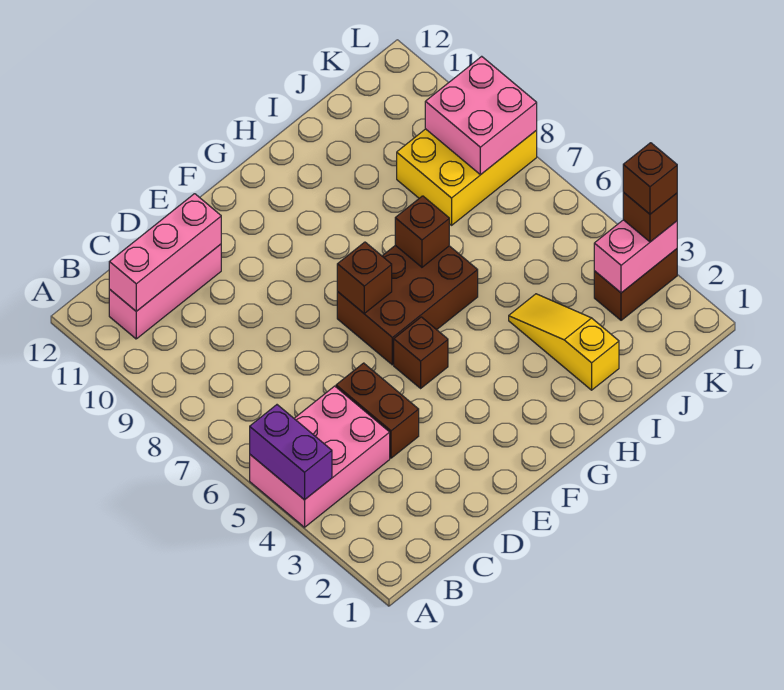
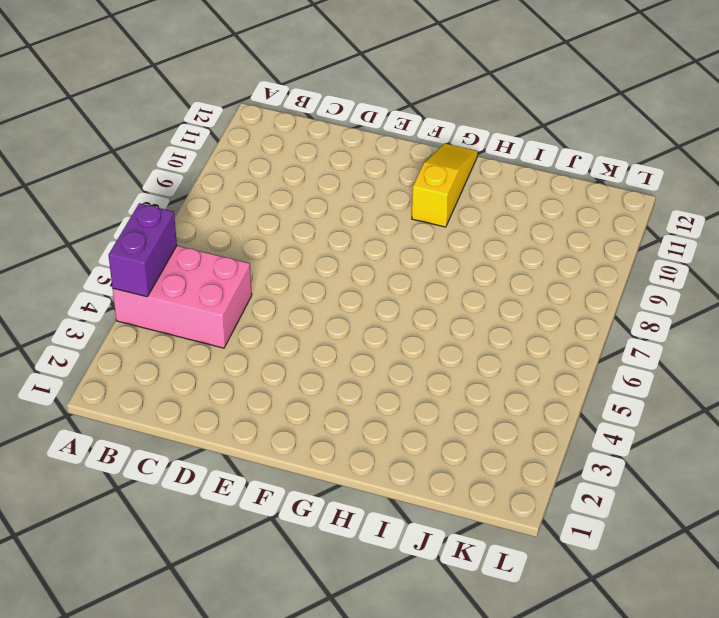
yellow 1x3 slope [412,143,478,227] -> yellow 1x3 slope moved to [509,294,619,390]
none -> pink 1x3 brick [109,244,221,339]
none -> brown 1x2 brick [336,363,419,458]
none -> brown 1x1 brick [394,317,448,388]

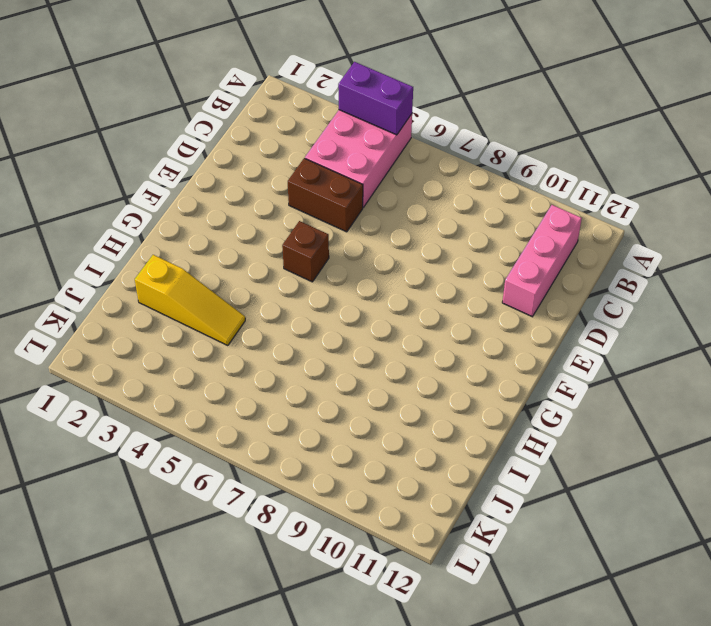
none -> brown 2x3 brick [337,245,478,365]
none -> yellow 2x3 brick [397,129,537,225]
none -> brown 1x2 brick [594,249,677,320]

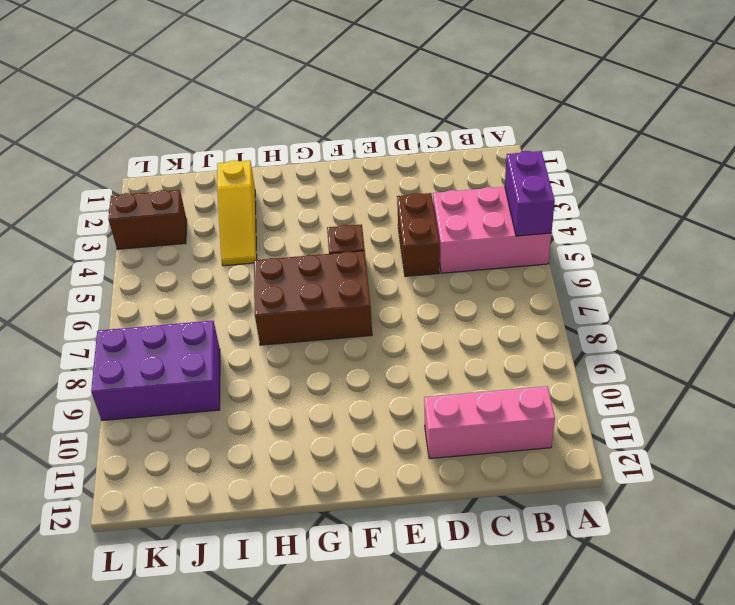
purple 2x3 brick [91,321,220,421] -> yellow 2x3 brick [397,129,537,225]
none -> pink 1x3 brick [109,194,221,311]
none -> brown 1x1 brick [337,242,392,313]
none -> brown 1x1 brick [395,196,449,267]

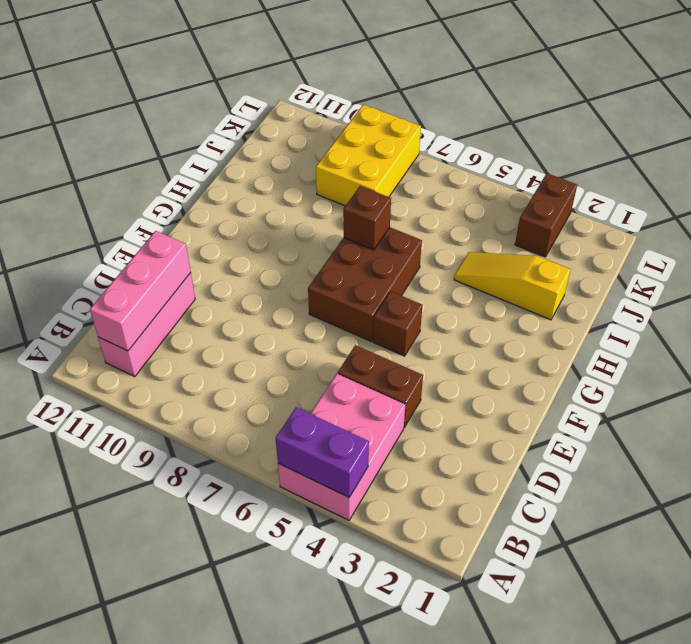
none -> brown 1x1 brick [337,242,392,313]
none -> pink 1x2 brick [594,220,677,293]
none -> pink 2x2 brick [425,56,537,175]

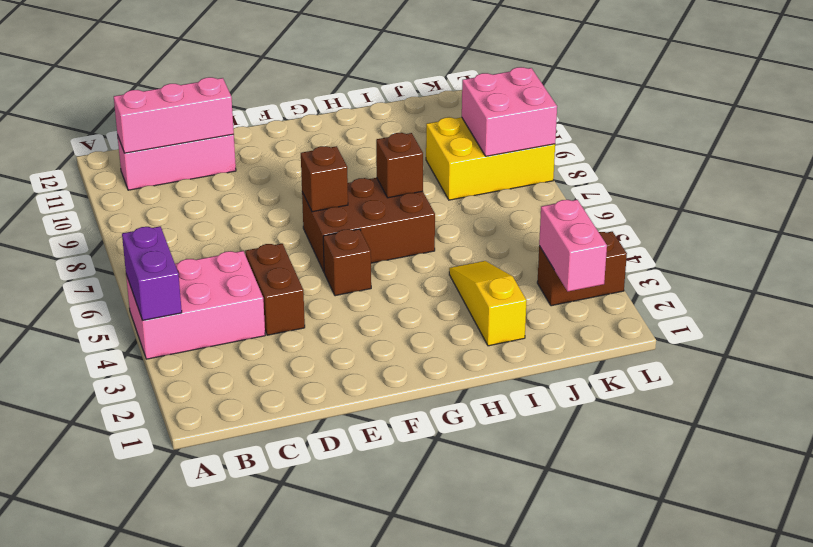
pink 1x2 brick [539,200,607,292] -> pink 1x2 brick turned to [594,220,677,293]
none -> brown 1x1 brick [623,192,677,242]
none -> brown 1x1 brick [623,143,677,214]

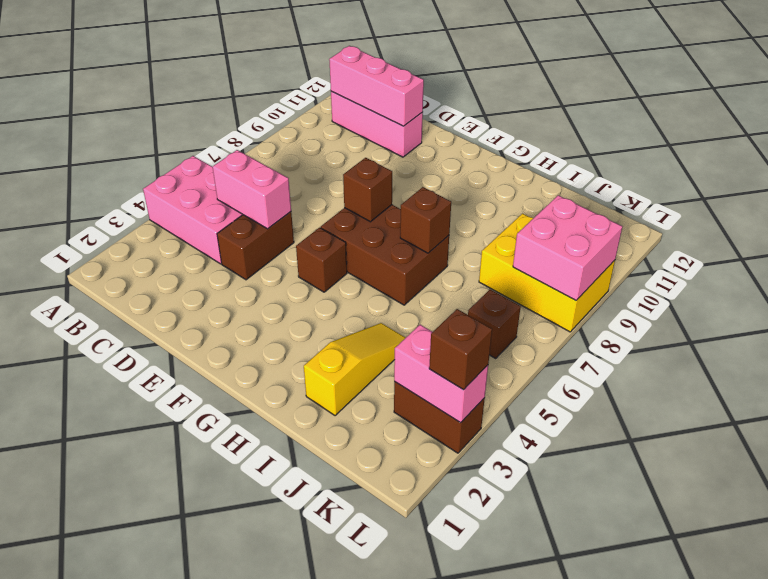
pink 1x2 brick [213,150,291,229] -> none
brown 1x1 brick [468,290,521,358] -> brown 1x1 brick moved to [623,143,677,214]
none -> purple 1x2 brick [250,405,332,500]

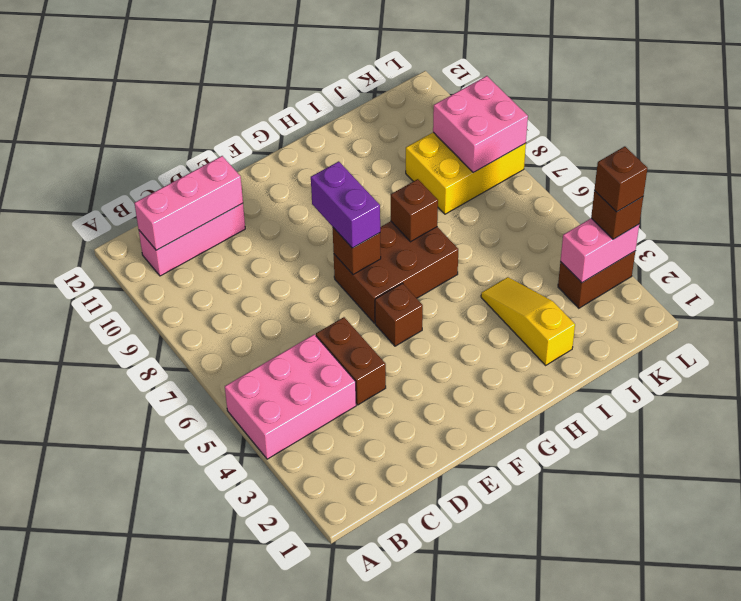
purple 1x2 brick [311,161,380,248] -> purple 1x2 brick moved to [250,405,332,500]

